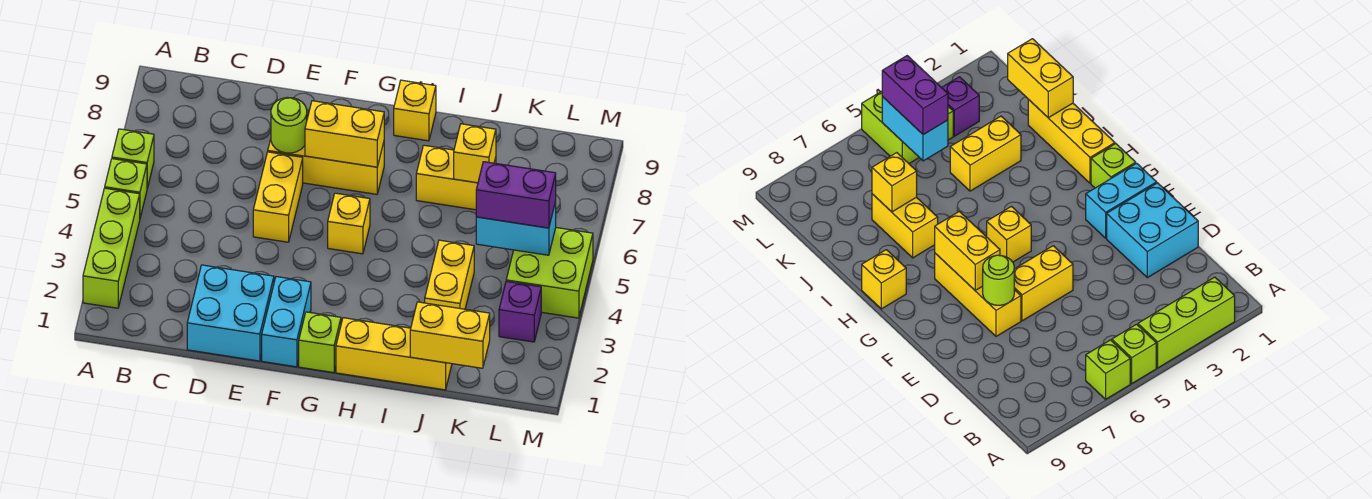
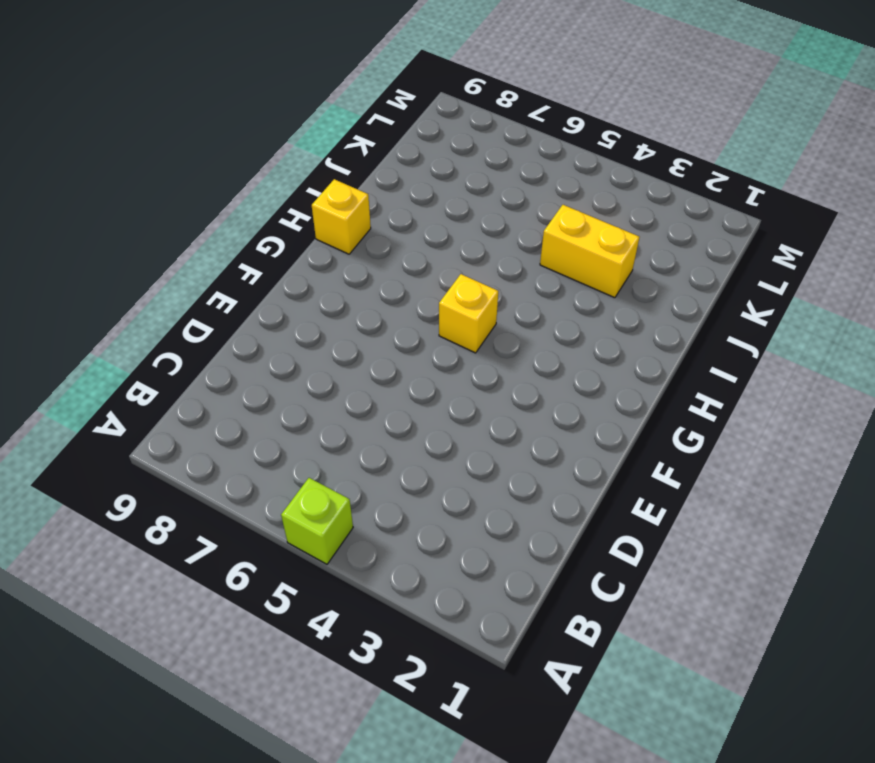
none -> lime 1x3 brick [83,188,140,308]
none -> lime 1x1 brick [112,129,154,188]
none -> cyan 2x2 brick [187,265,274,361]

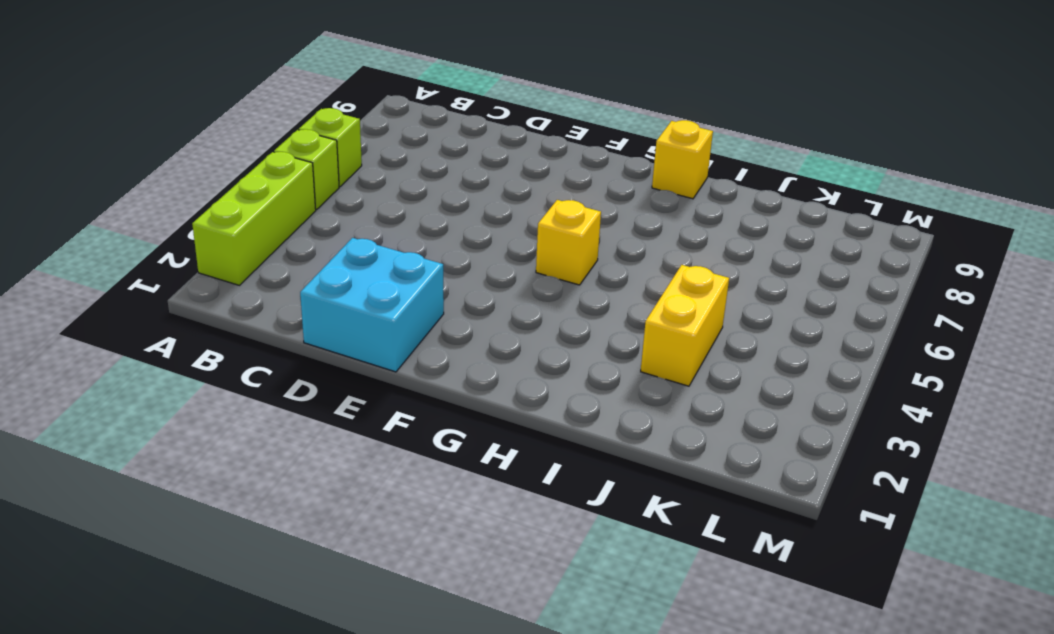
none -> yellow 1x2 brick [253,152,303,242]
none -> yellow 1x3 brick [268,139,384,194]
none -> cyan 1x2 brick [262,277,311,367]

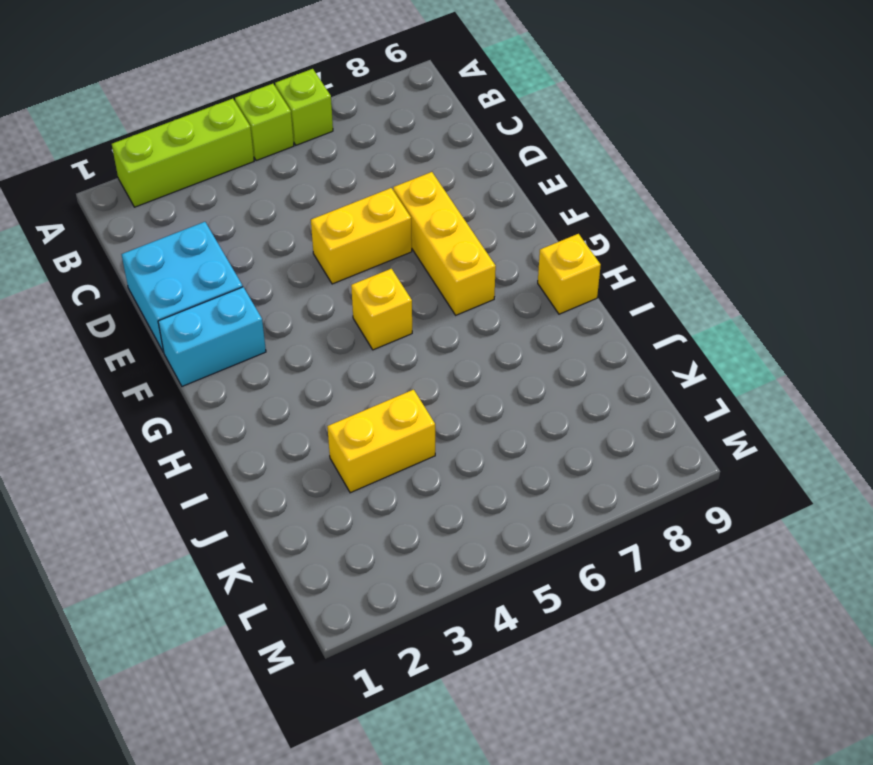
none -> lime 1x1 brick [299,312,341,373]
none -> yellow 1x3 brick [336,318,452,390]
none -> yellow 1x2 brick [416,145,496,210]

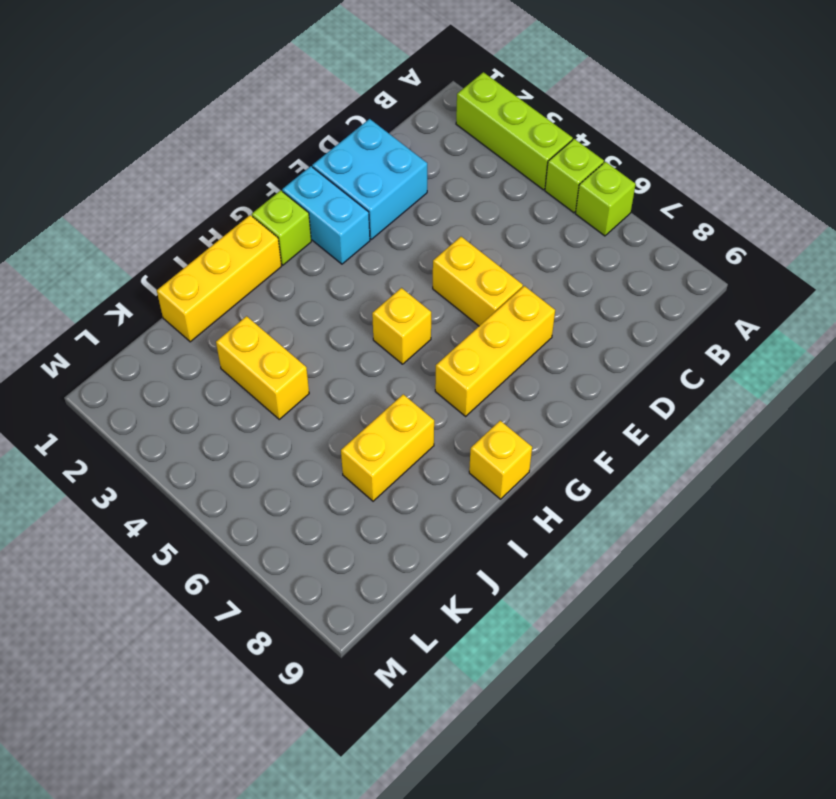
none -> purple 1x1 brick [499,281,541,342]
none -> lime 2x2 brick [506,228,593,318]
none -> lime 1x1 round brick [271,97,307,153]

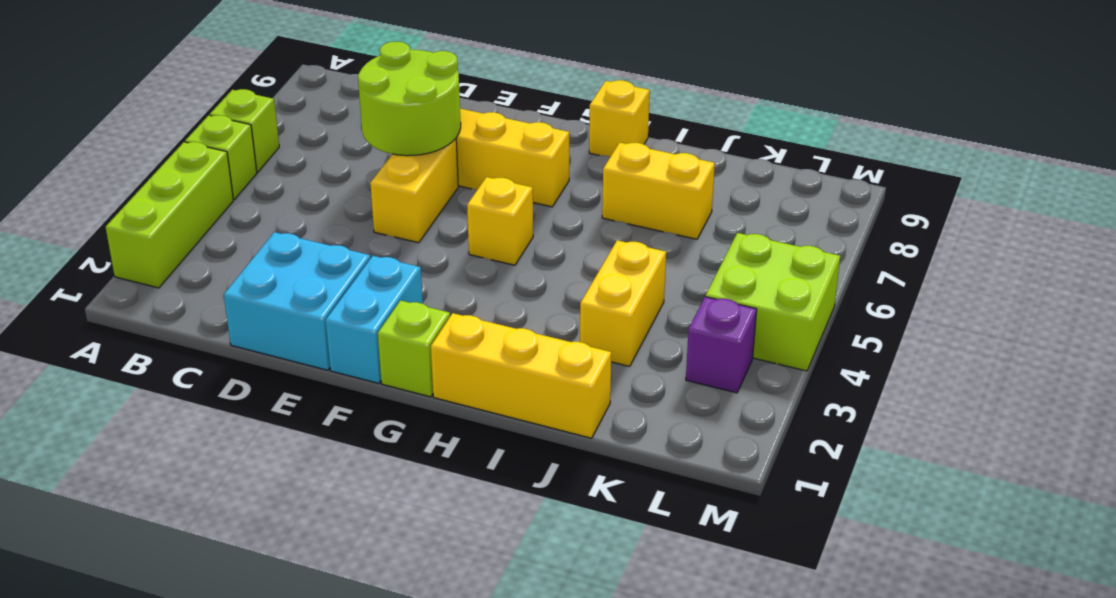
lime 2x2 round brick [358,42,461,156] -> lime 1x1 round brick [271,97,307,153]
none -> yellow 1x2 brick [305,101,384,167]
none -> yellow 1x2 brick [410,302,490,368]
none -> yellow 1x1 brick [454,124,496,183]

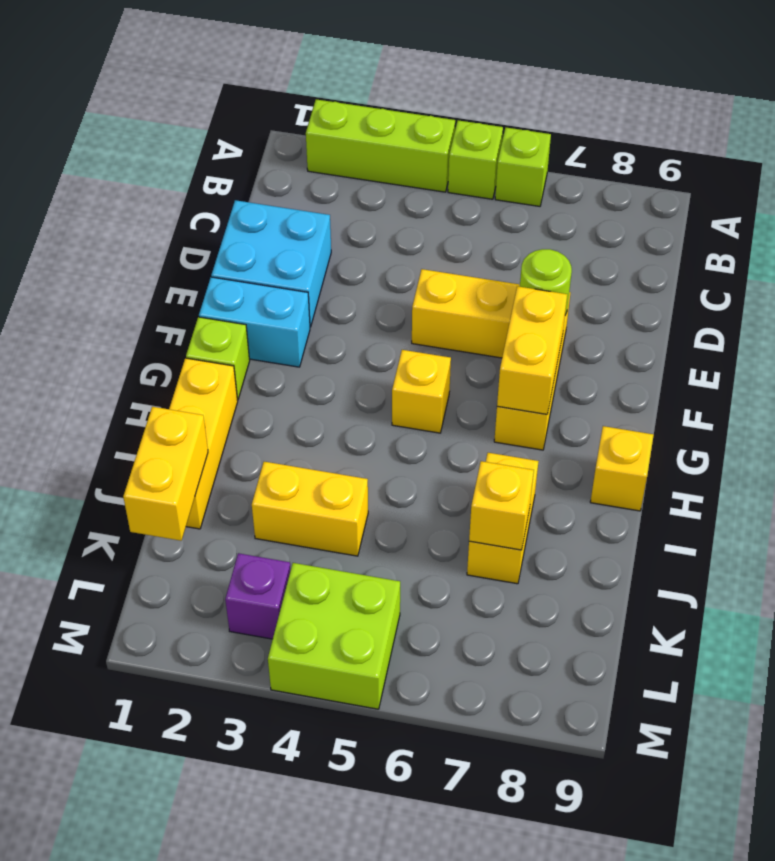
none -> cyan 1x2 brick [476,202,556,255]
none -> purple 1x2 brick [476,162,556,228]

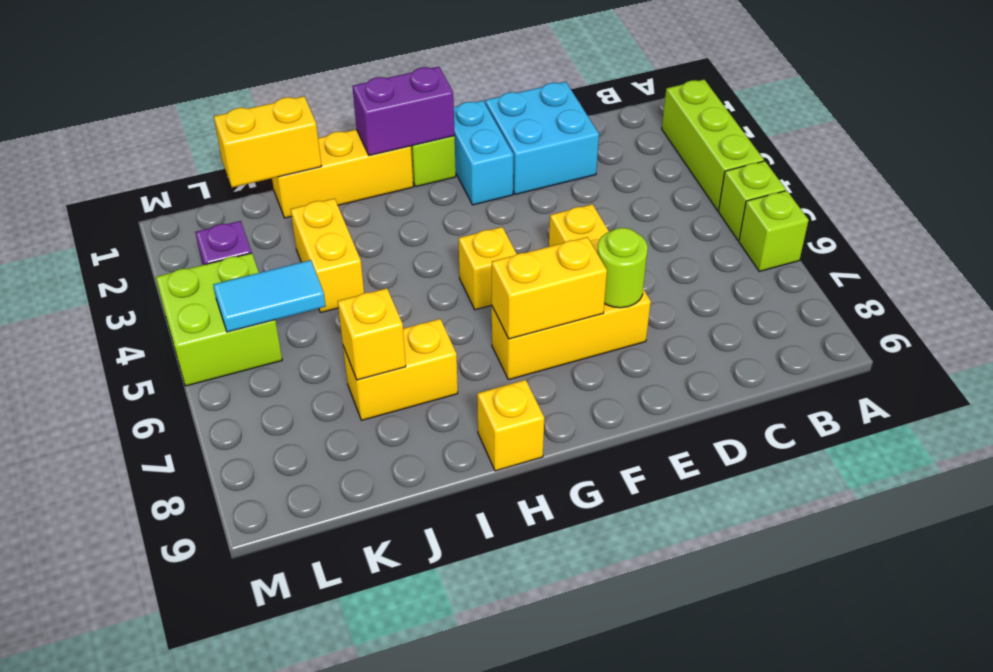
purple 1x2 brick [352,67,455,156] -> purple 1x2 brick moved to [476,162,556,228]
cyan 1x2 tile [213,260,326,332] -> cyan 1x2 brick [476,202,556,255]

